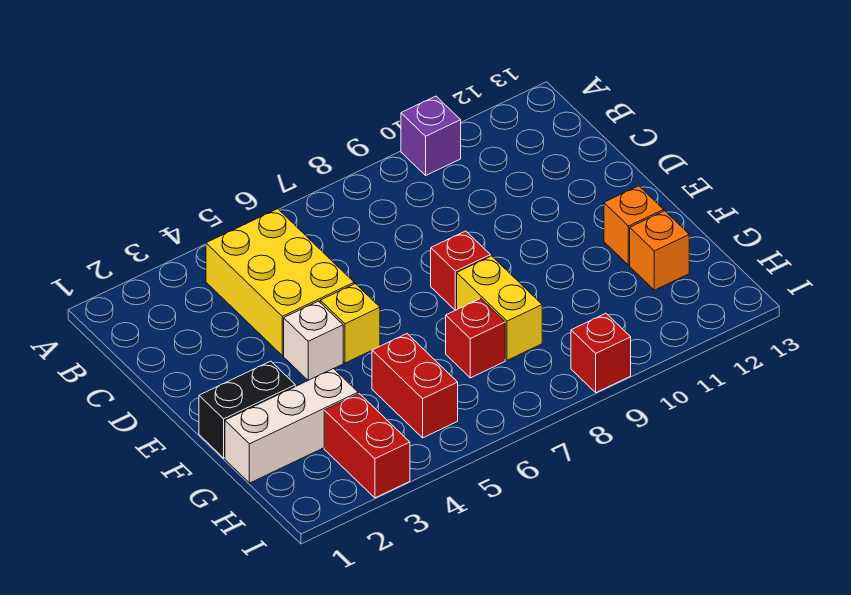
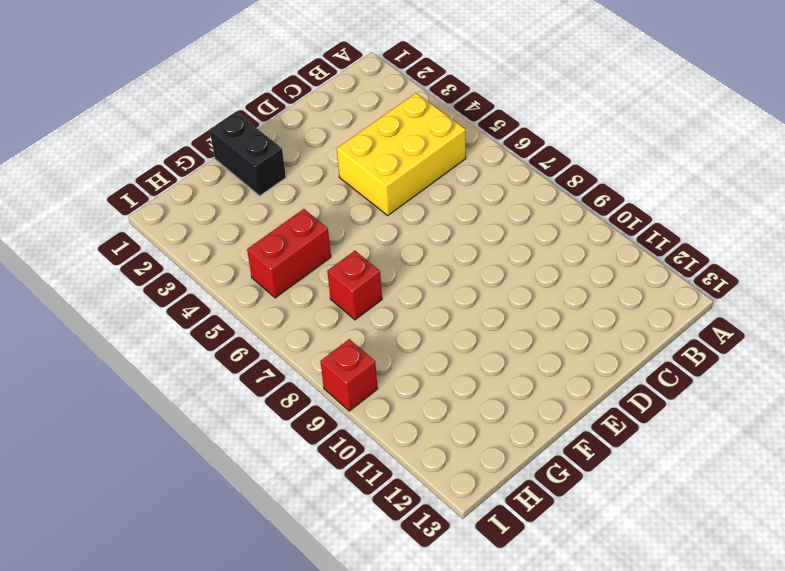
none -> purple 1x1 brick [401,96,461,175]
none -> white 1x1 brick [284,301,343,380]
none -> yellow 1x1 brick [320,284,380,363]

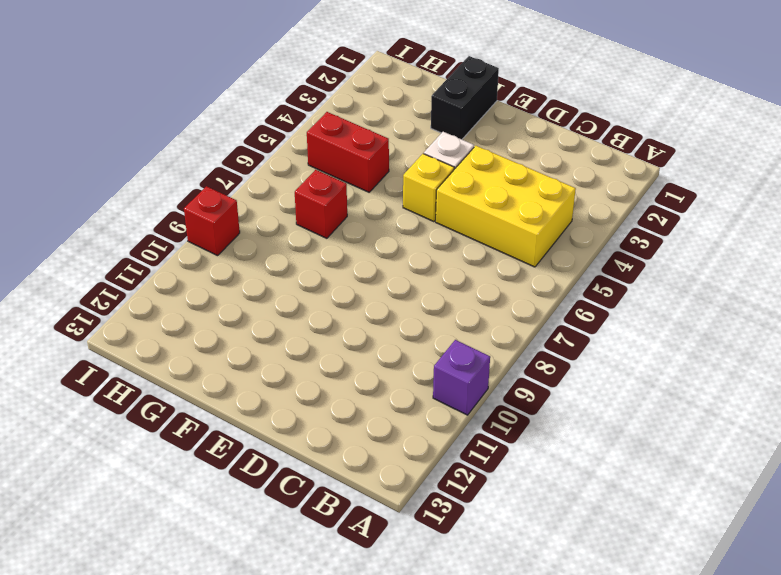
none -> red 1x1 brick [431,231,490,310]
none -> yellow 1x2 brick [457,256,542,360]
none -> orange 1x1 brick [604,186,664,265]

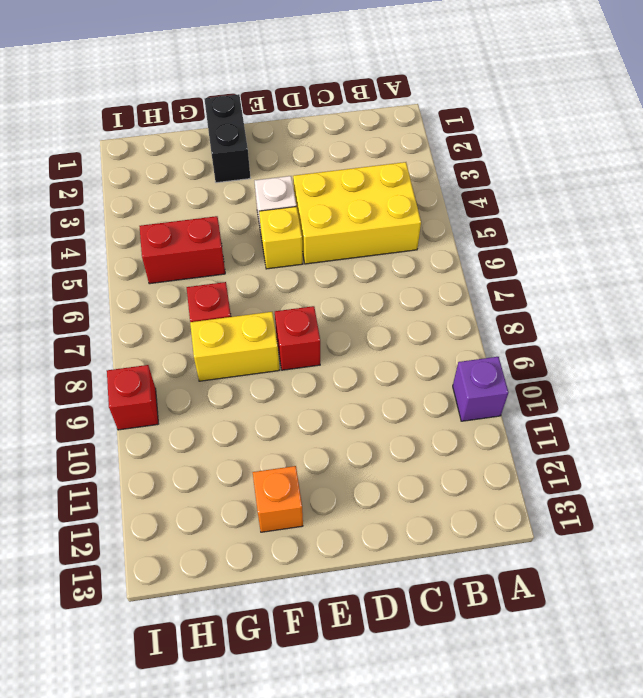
none -> white 1x3 brick [225,369,358,483]
none -> orange 1x1 brick [630,211,689,290]
none -> red 1x2 brick [324,394,410,498]

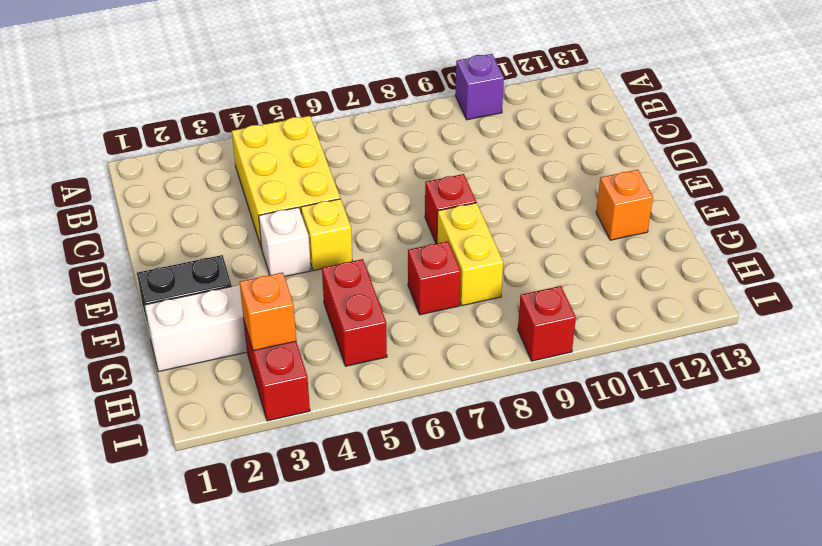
orange 1x1 brick [240,273,296,351] -> orange 1x1 brick moved to [630,211,689,290]

